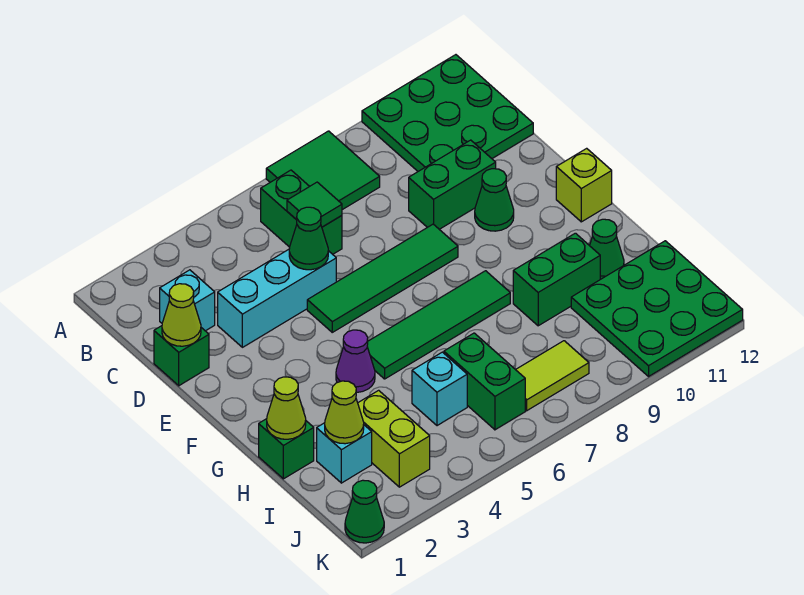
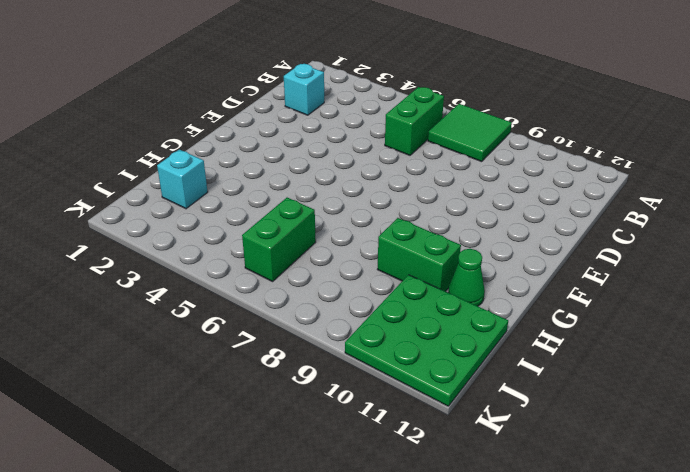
none -> green 3x3 plate [362,55,533,171]
none -> green 1x1 brick [154,326,209,386]
none -> cyan 1x3 brick [218,249,336,347]

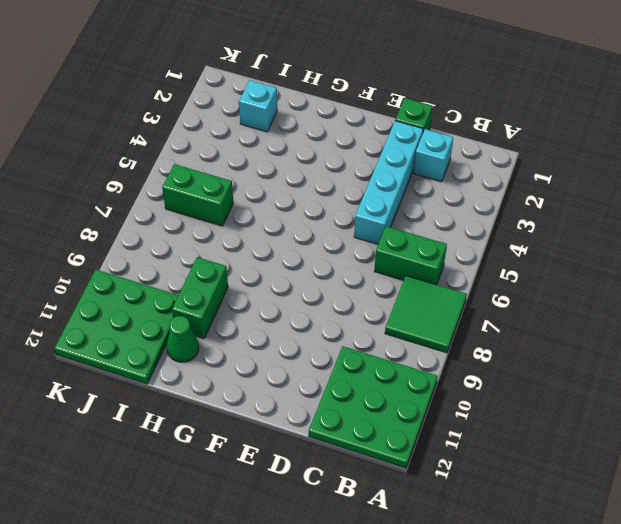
cyan 1x4 brick [354,121,423,244] -> cyan 1x3 brick [218,249,336,347]
none -> green 1x2 brick [409,140,496,229]
none -> green 1x4 tile [307,224,458,332]
none -> green 1x1 cone [475,169,514,231]

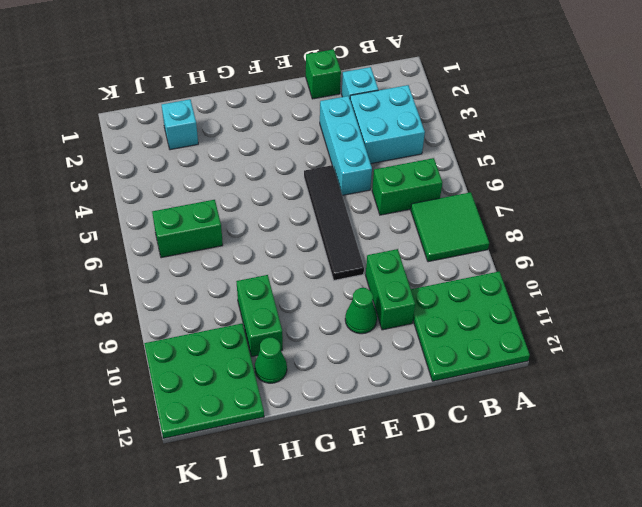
cyan 2x2 brick [350,85,425,164] -> none
black 1x4 tile [304,165,364,280] -> green 1x4 tile [307,224,458,332]
none -> lime 1x1 brick [556,148,612,222]
none -> purple 1x1 cone [336,330,375,393]
none -> green 1x4 tile [367,271,510,379]

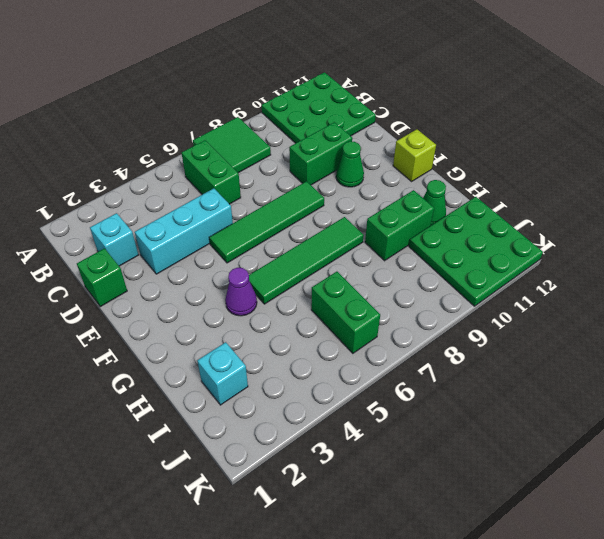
none -> green 1x1 brick [259,419,314,479]
none -> lime 1x2 brick [358,390,430,487]
none -> cyan 1x1 brick [412,352,467,426]

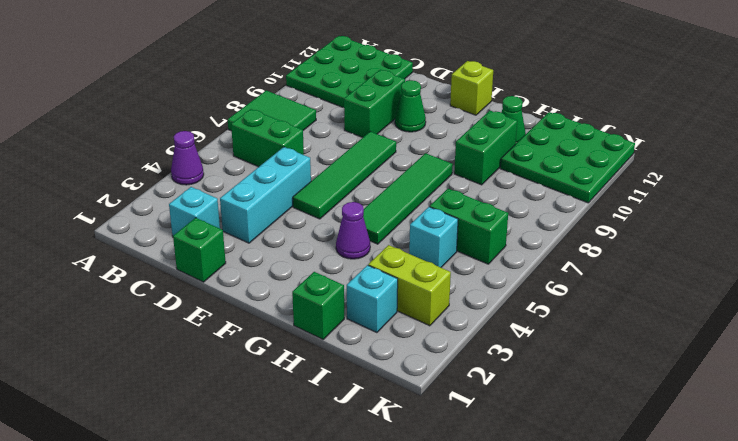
purple 1x1 cone [171,131,204,185] -> none
none -> lime 1x2 tile [516,341,589,411]
none -> green 1x1 cone [345,480,384,543]
none -> green 1x1 tile [287,182,342,227]

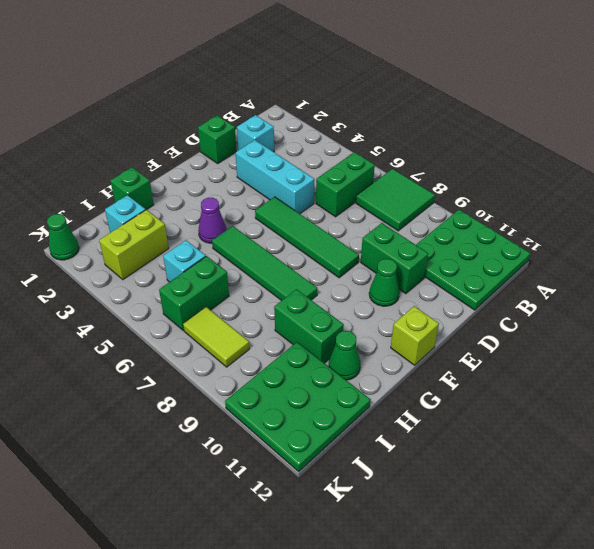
none -> green 1x1 tile [287,182,342,227]
none -> lime 1x1 cone [162,284,201,346]
none -> green 1x1 cone [289,207,328,270]

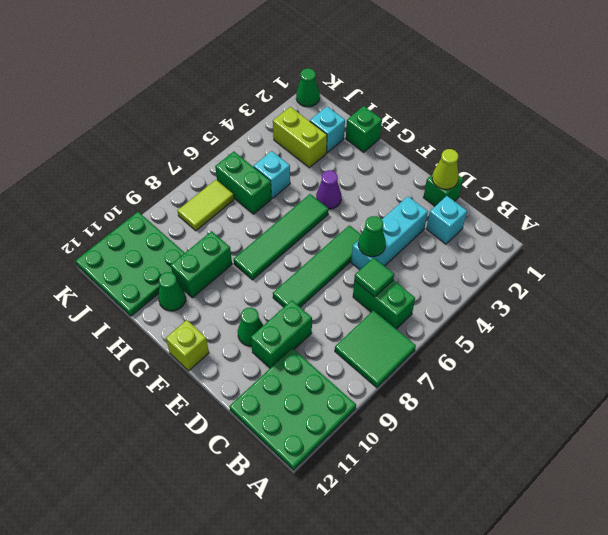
none -> lime 1x1 cone [267,377,306,439]
none -> lime 1x1 cone [325,381,364,444]

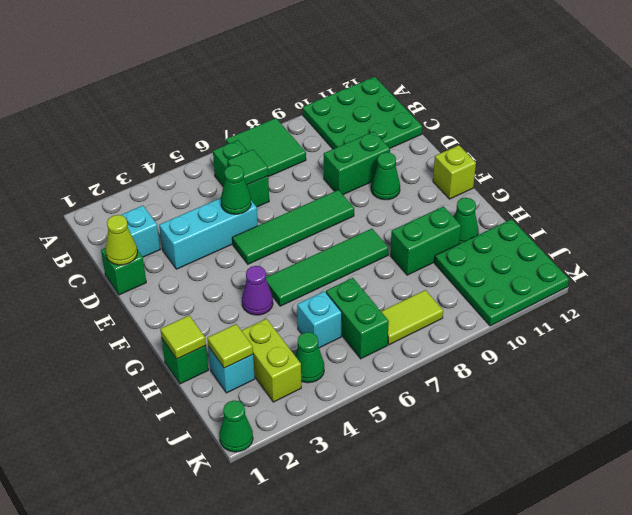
lime 1x1 tile [160,315,206,359] -> lime 1x1 cone [267,377,306,439]
lime 1x1 tile [207,324,253,368] -> lime 1x1 cone [325,381,364,444]
green 1x1 cone [295,332,324,383] -> none

